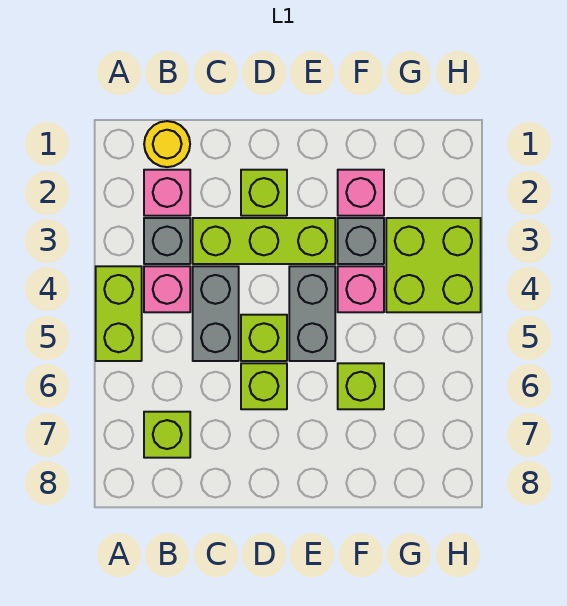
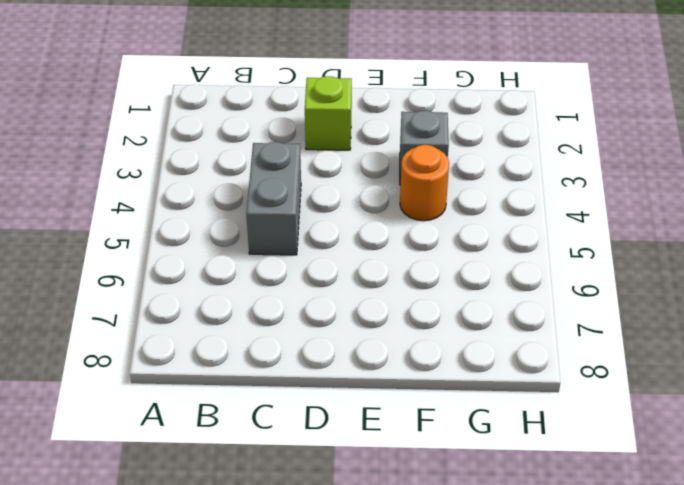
orange 1x1 round brick [400,145,449,221] -> pink 1x1 brick [338,266,384,312]
none -> lime 1x2 brick [96,266,142,361]
none -> yellow 1x1 round brick [144,121,190,167]
none -> pink 1x1 brick [144,170,190,216]

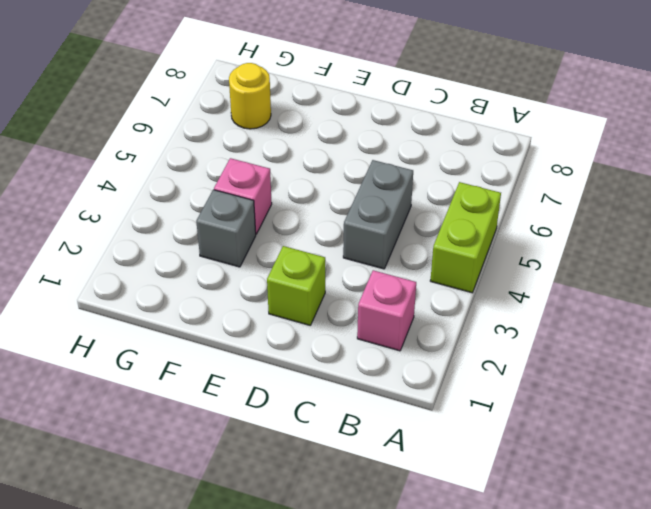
yellow 1x1 round brick [229,63,271,129] -> yellow 1x1 round brick moved to [144,121,190,167]
none -> grey 1x1 brick [144,218,190,264]
none -> pink 1x1 brick [144,266,190,312]
none -> lime 1x1 brick [144,412,190,458]

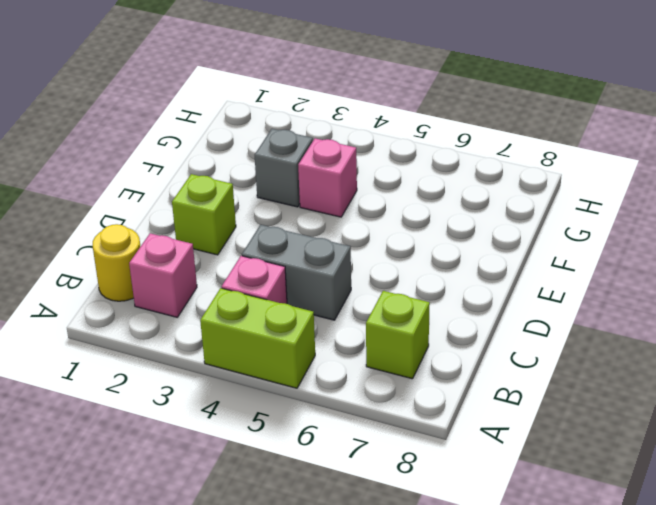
none -> grey 1x1 brick [144,218,190,264]
none -> lime 1x3 brick [193,218,335,264]
none -> lime 1x1 brick [241,315,287,361]

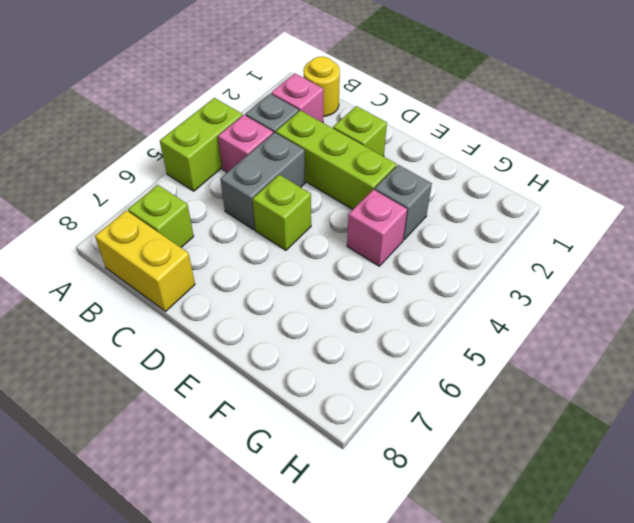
yellow 1x2 brick [95,210,195,311] -> none
none -> lime 1x1 brick [241,363,287,409]
none -> grey 1x2 brick [289,266,335,361]
none -> pink 1x1 brick [338,170,384,216]

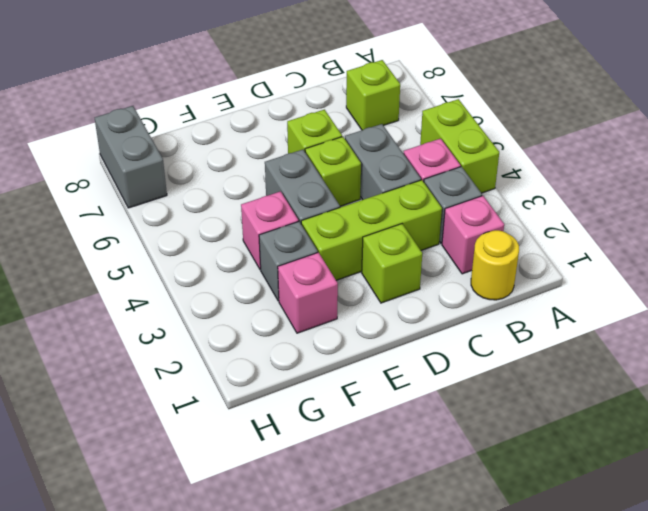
grey 1x2 brick [95,106,167,208] -> none
none -> lime 1x1 brick [338,363,384,409]
none -> lime 2x2 brick [386,218,481,312]

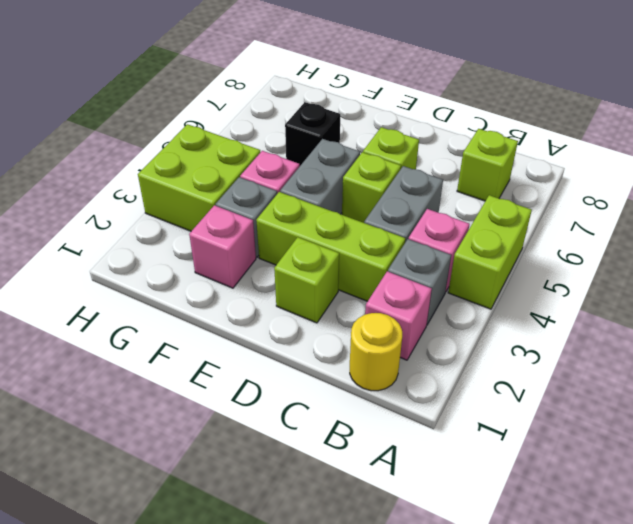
black 1x1 brick [285,102,340,166] -> lime 1x1 brick [338,363,384,409]

